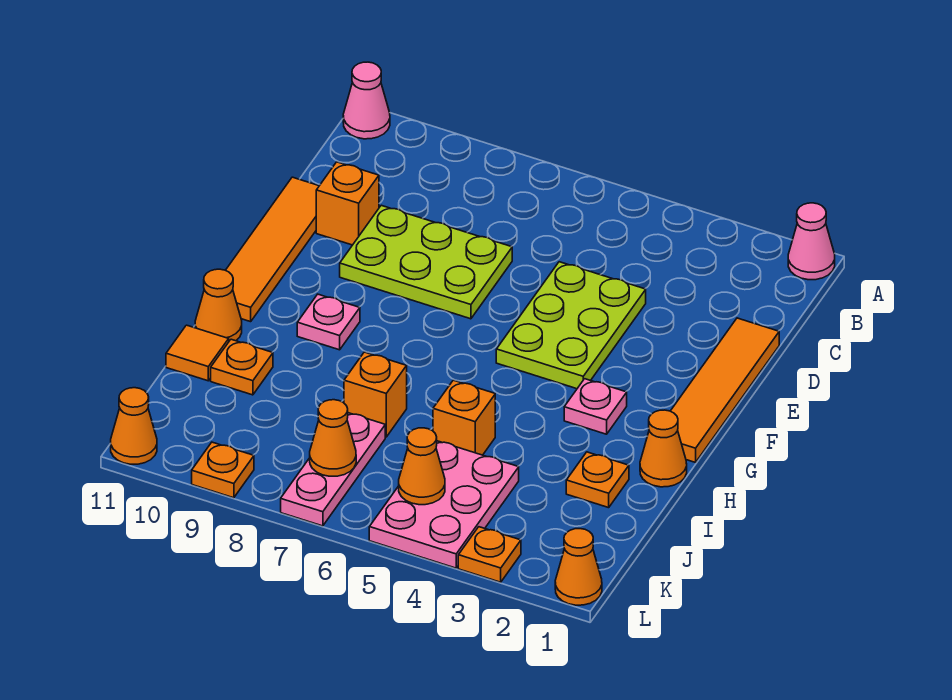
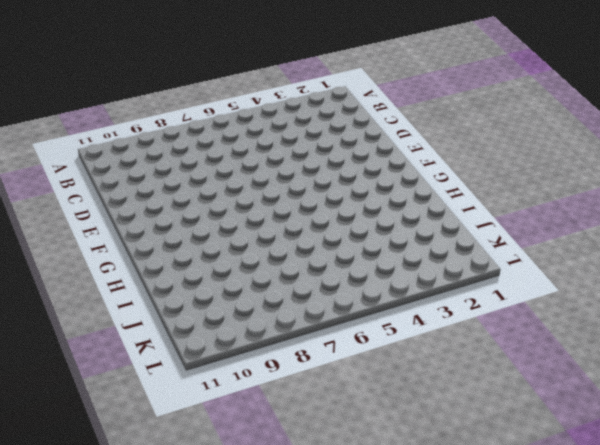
none -> pink 1x1 cone [788,203,835,280]
none -> pink 1x1 cone [343,62,390,139]
none -> orange 1x4 tile [671,318,779,462]

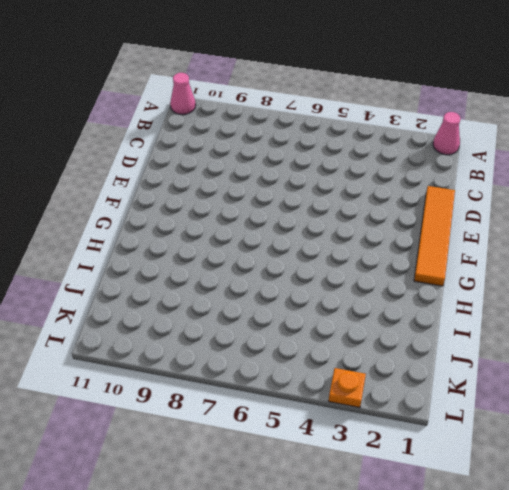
none -> lime 2x3 plate [496,262,646,389]
none -> lime 2x3 plate [340,205,512,319]
none -> orange 1x1 brick [316,162,379,245]

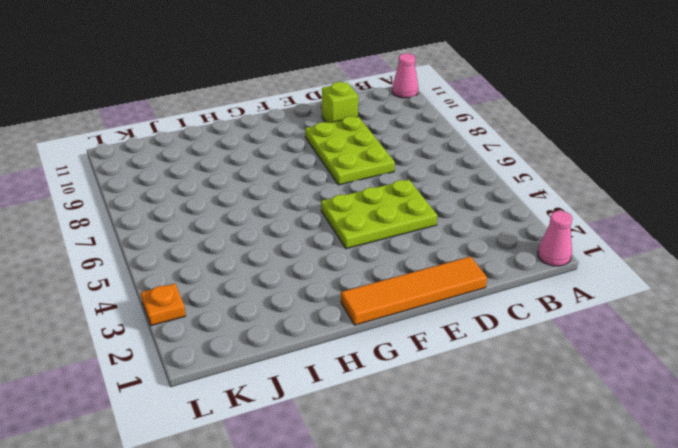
lime 1x1 brick [322,82,358,123] -> orange 1x1 brick [316,162,379,245]
none -> orange 1x4 tile [226,177,319,322]
none -> pink 1x1 plate [564,379,627,434]
none -> pink 1x1 plate [297,294,360,350]

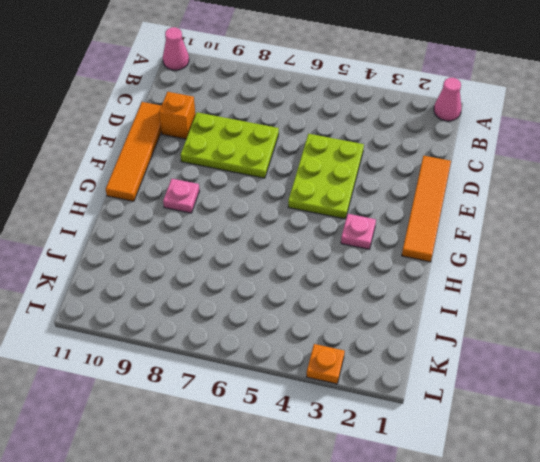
none -> orange 1x1 cone [640,410,687,487]
none -> orange 1x1 cone [195,269,242,341]
none -> orange 1x1 plate [566,452,629,508]

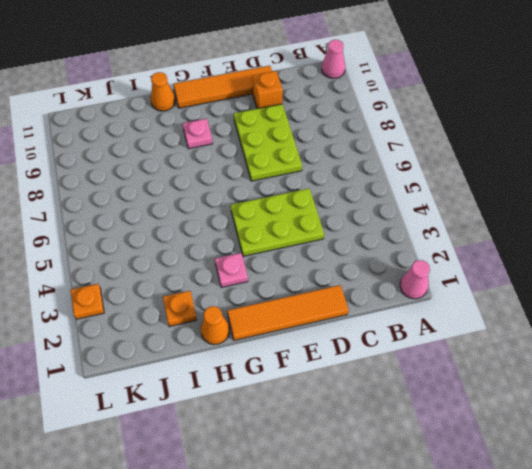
none -> orange 1x1 brick [433,380,495,455]
none -> orange 1x1 brick [344,352,407,437]
none -> orange 1x1 plate [211,339,273,395]

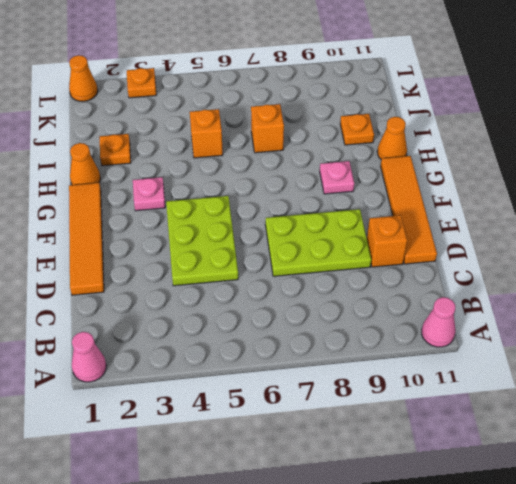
none -> orange 1x1 tile [166,325,229,381]
none -> pink 2x3 plate [369,441,519,568]
none -> pink 1x3 plate [281,413,385,526]

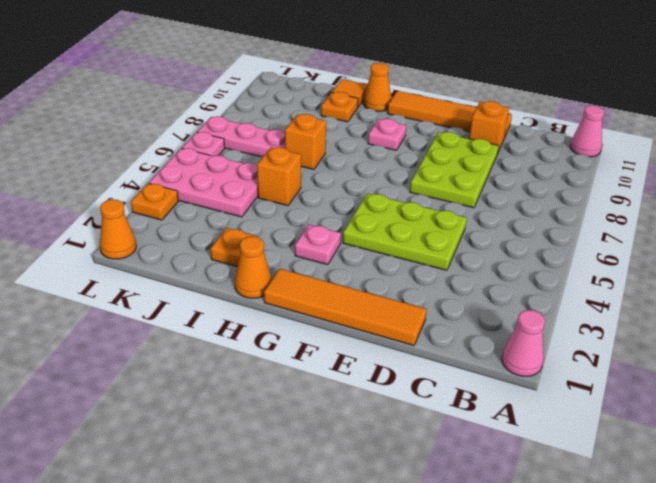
pink 1x1 plate [182,132,225,156] -> none
none -> orange 1x1 plate [192,442,254,498]
none -> orange 1x1 cone [111,388,157,464]
none -> orange 1x1 cone [399,428,445,505]

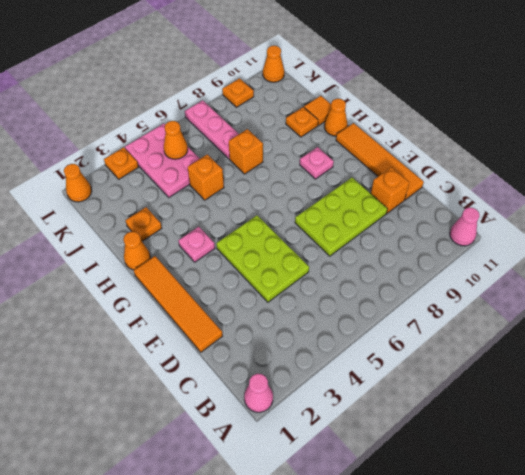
none -> orange 1x1 cone [310,400,356,476]

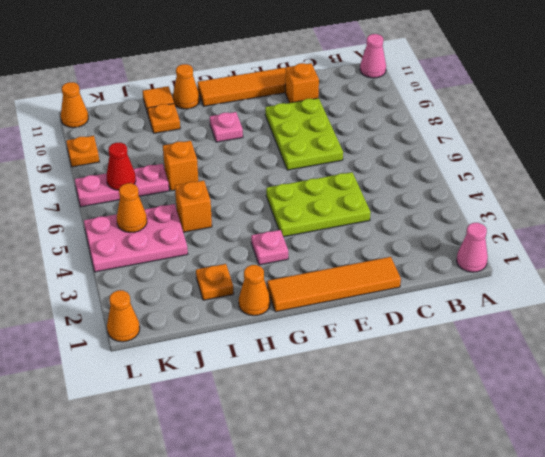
red 1x1 cone [107,143,136,190] -> orange 1x1 cone [310,400,356,476]
none -> orange 1x1 plate [458,527,521,582]

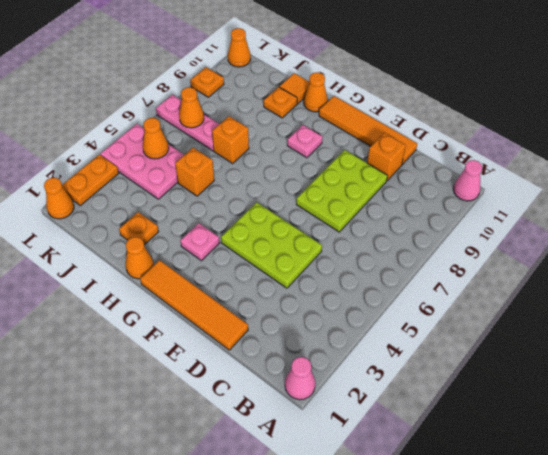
orange 1x2 plate [62,155,119,206] -> orange 1x1 plate [458,527,521,582]

